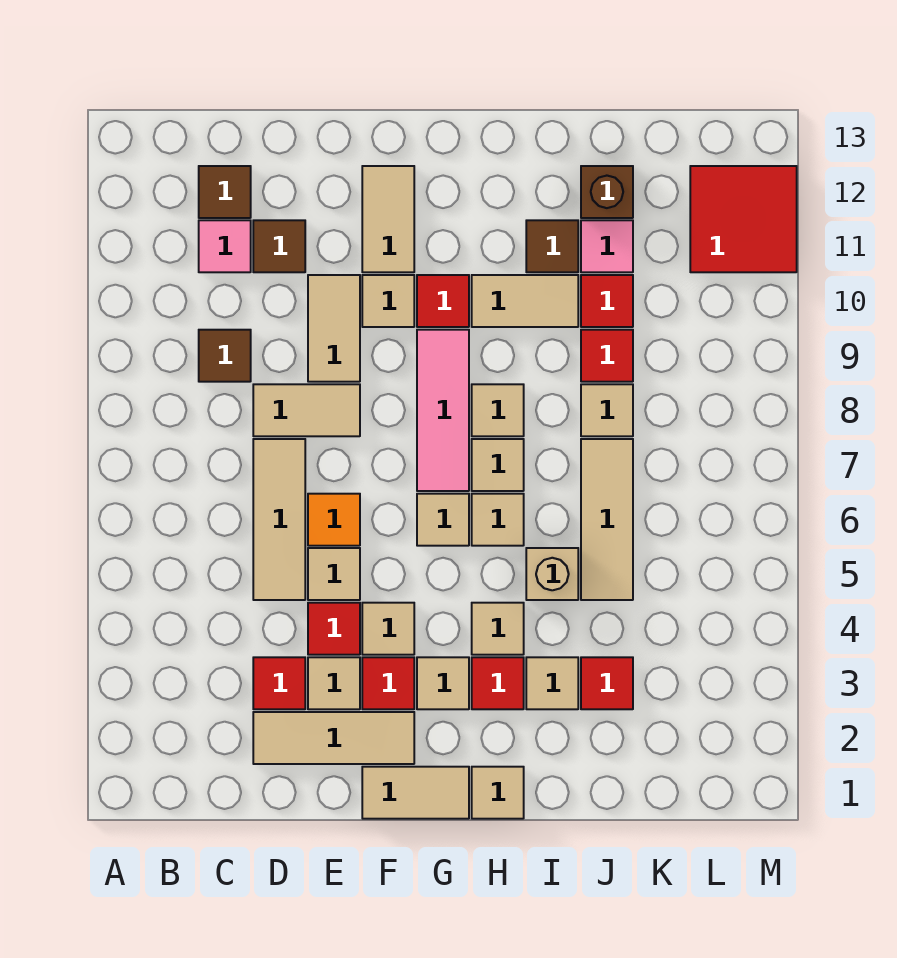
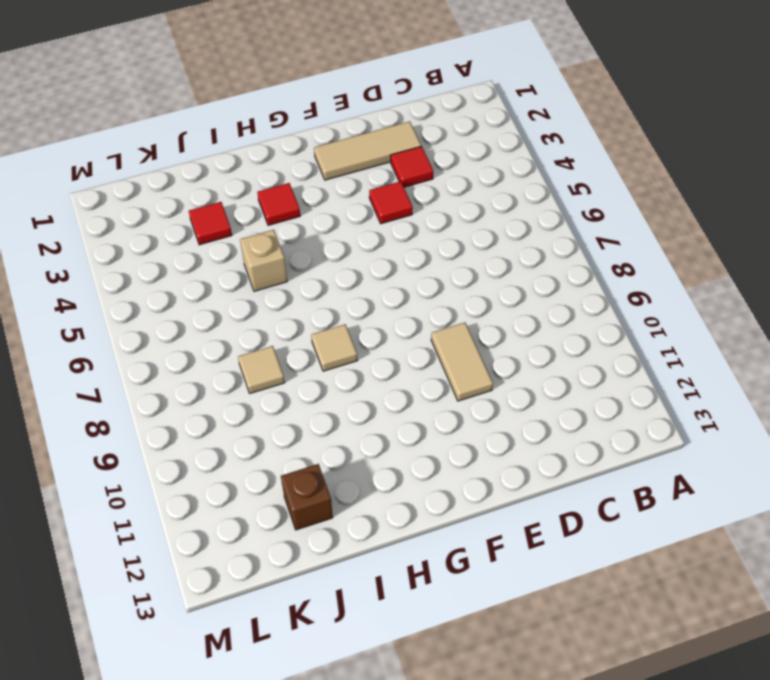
none -> brown 1x1 tile [199,330,251,382]
none -> pink 1x1 tile [199,220,251,272]
none -> brown 1x1 tile [199,166,251,218]
none -> tan 1x3 tile [253,439,305,600]

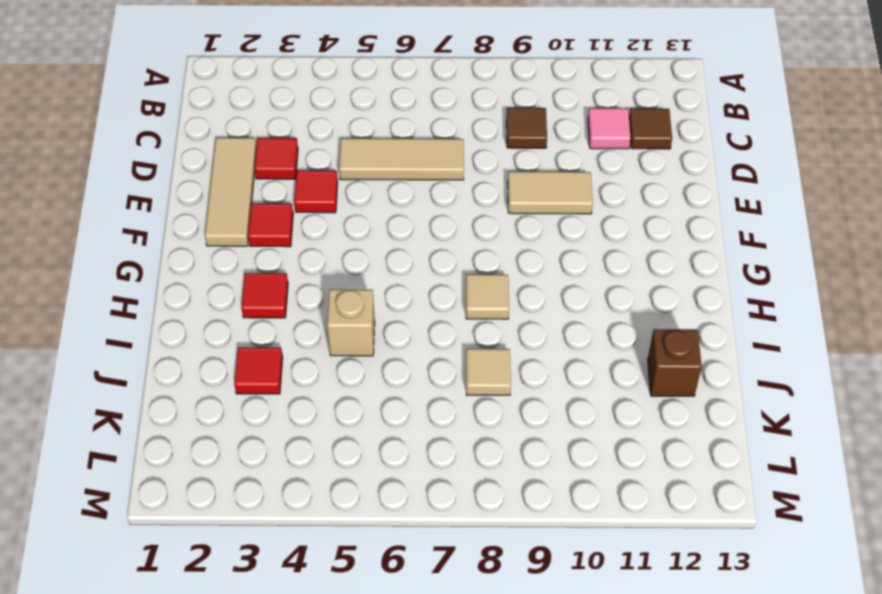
none -> tan 1x2 tile [253,384,360,436]
none -> brown 1x1 tile [253,220,305,272]
none -> tan 1x1 tile [308,657,360,709]
none -> tan 1x1 tile [308,548,360,600]

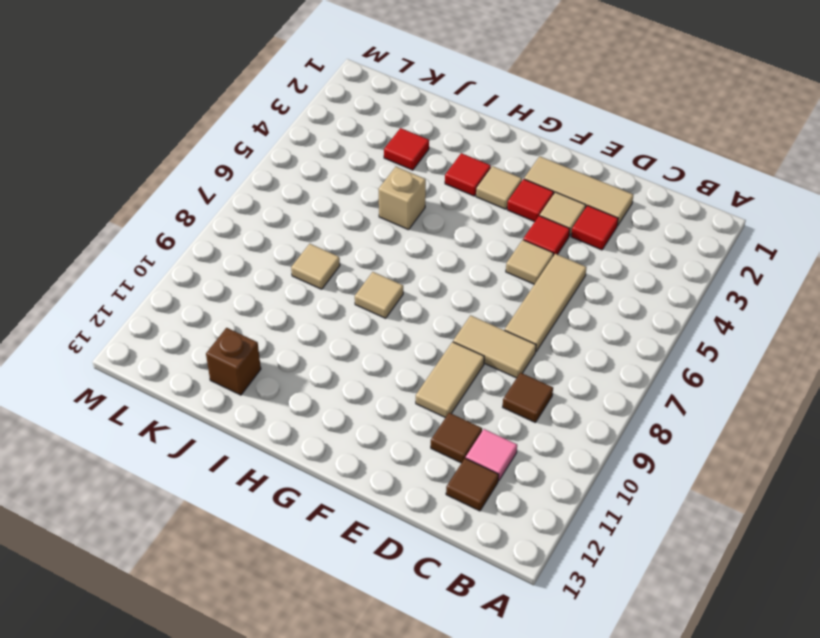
none -> orange 1x1 tile [308,494,360,546]
none -> tan 1x2 tile [362,767,469,819]
none -> tan 1x1 tile [362,603,414,655]
none -> tan 1x1 tile [362,275,414,327]

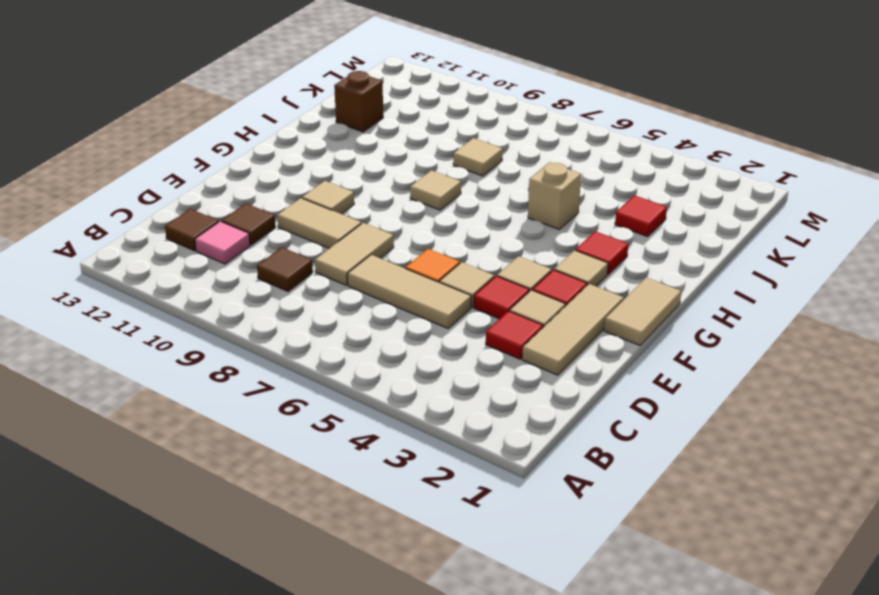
none -> tan 1x2 tile [362,166,414,272]
none -> tan 1x1 tile [417,494,469,546]
none -> pink 1x3 tile [417,330,469,491]
none -> red 1x1 tile [417,275,469,327]

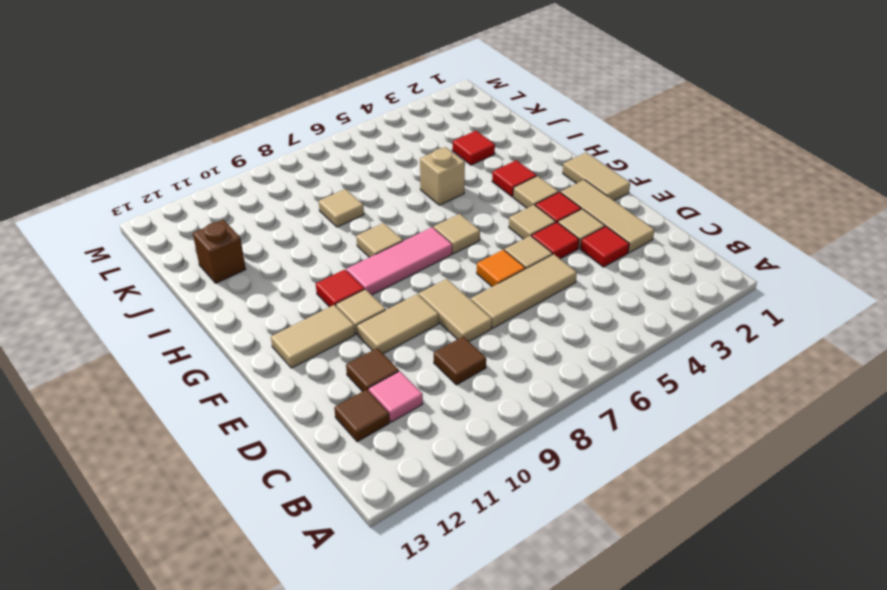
none -> tan 1x1 tile [472,767,524,819]
none -> tan 1x1 tile [472,603,524,655]
none -> tan 1x1 tile [472,494,524,546]
none -> tan 1x1 tile [472,439,524,491]

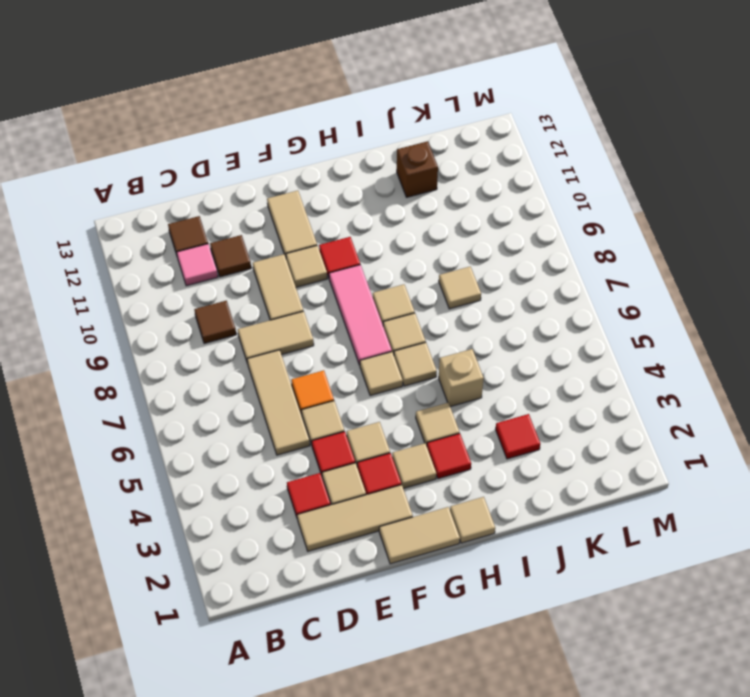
none -> tan 1x2 tile [472,275,578,327]
none -> tan 1x1 tile [526,657,578,709]
none -> brown 1x1 tile [526,220,578,272]
none -> tan 1x3 tile [581,439,633,600]

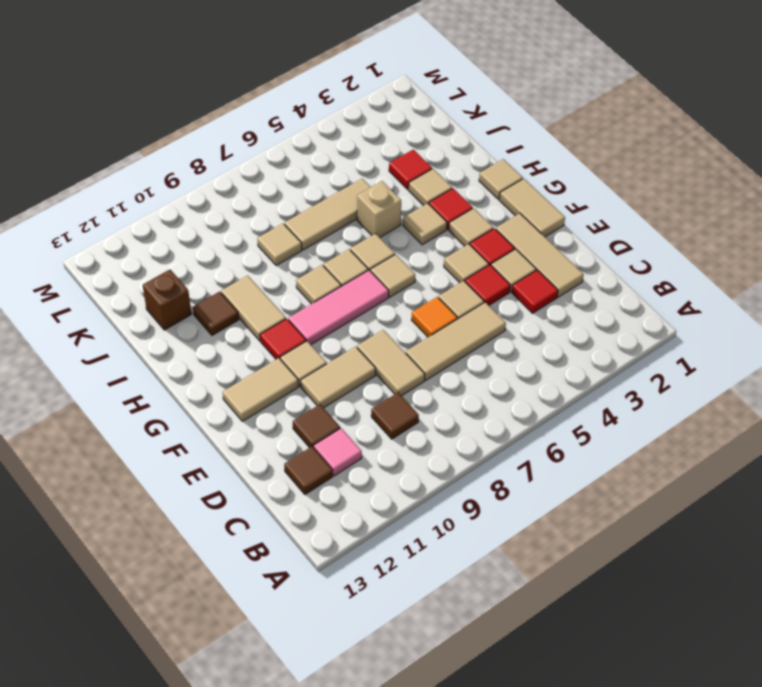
none -> red 1x1 tile [581,330,633,382]
none -> red 1x1 tile [581,275,633,327]
none -> pink 1x1 tile [581,220,633,272]
none -> red 2x2 tile [690,166,797,272]

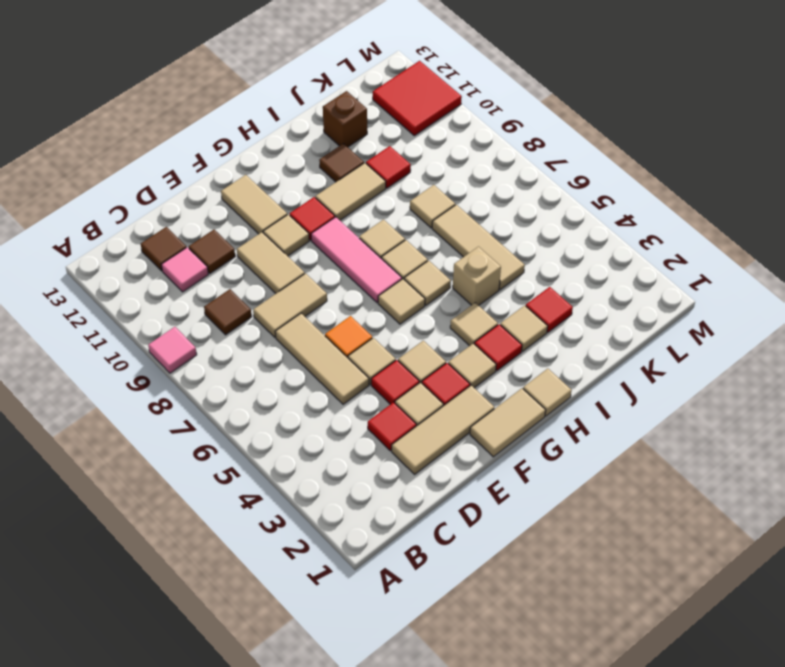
pink 1x1 tile [148,327,197,373] -> pink 1x1 tile moved to [581,220,633,272]
none -> red 1x1 tile [581,330,633,382]

